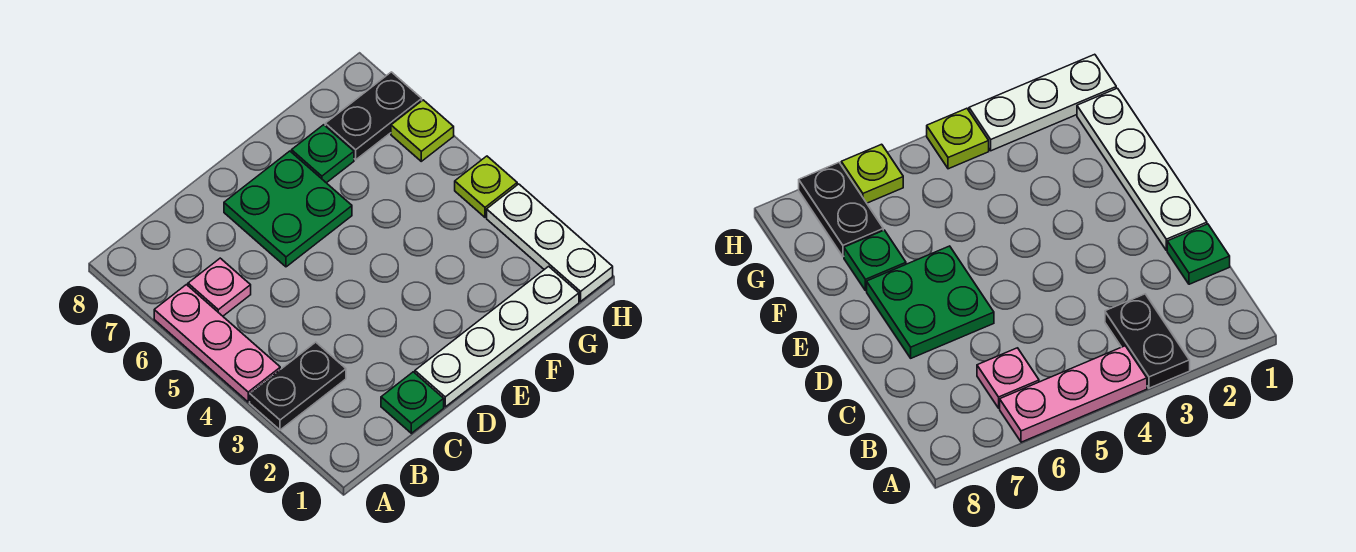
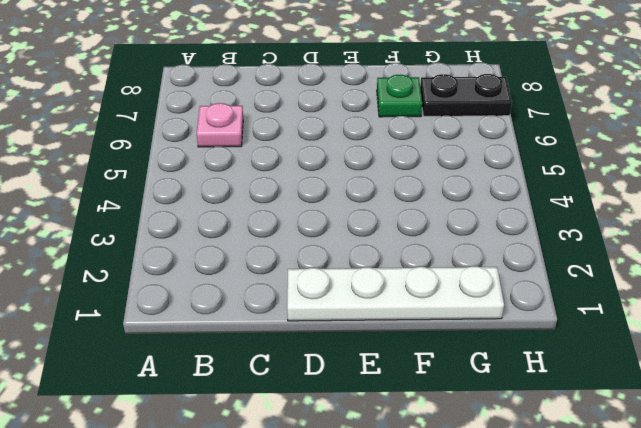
none -> black 1x2 plate [250,342,346,430]
none -> pink 1x3 plate [154,285,280,402]

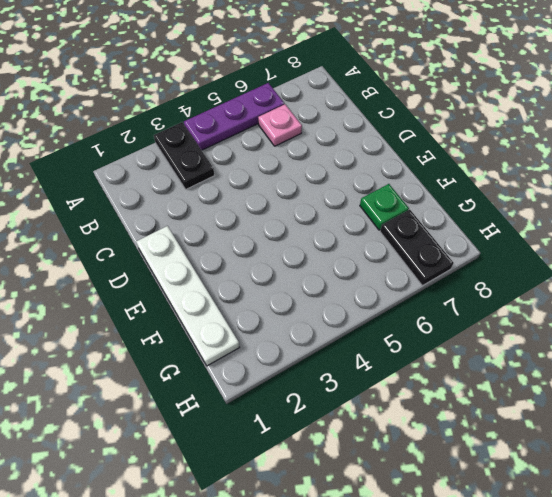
purple 1x3 plate [184,83,284,150] -> pink 1x3 plate [154,285,280,402]
none -> green 1x1 plate [381,372,444,433]
none -> green 2x2 plate [224,151,352,267]

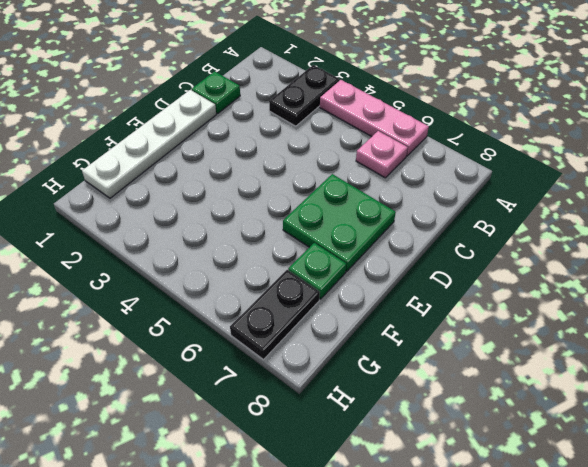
none -> white 1x3 plate [487,184,613,301]
none -> lime 1x1 plate [455,156,517,217]

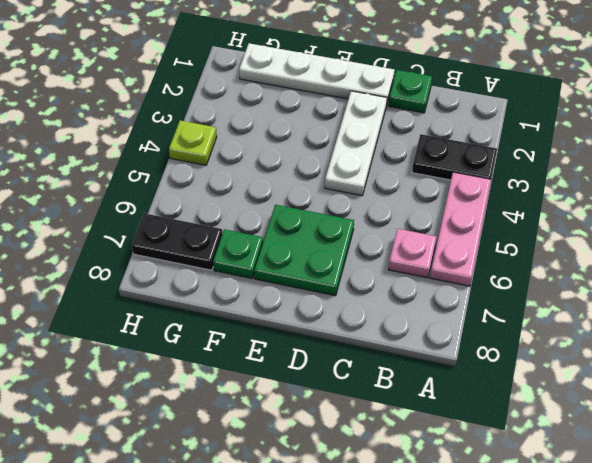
white 1x3 plate [325,91,387,196] -> white 1x3 plate moved to [487,184,613,301]
none -> lime 1x1 plate [391,100,454,161]

